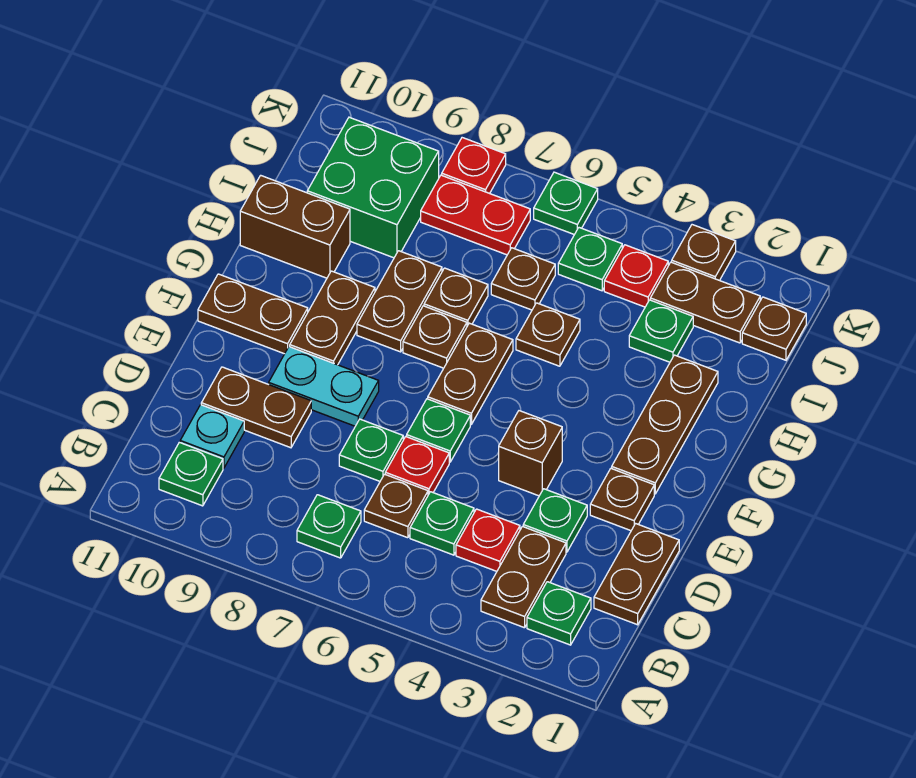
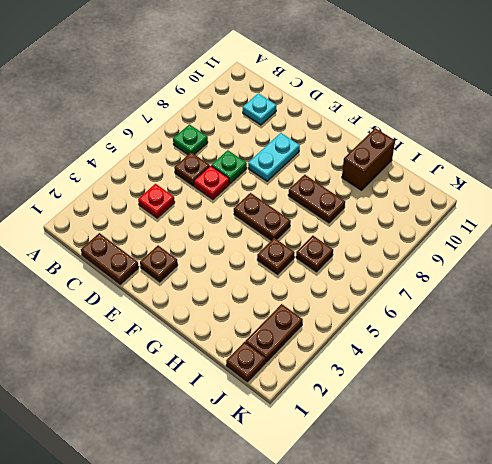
none -> green 1x1 plate [527,582,591,645]
none -> brown 1x2 plate [481,527,566,628]
none -> green 1x1 plate [159,442,223,506]
none -> green 1x1 plate [410,492,474,555]

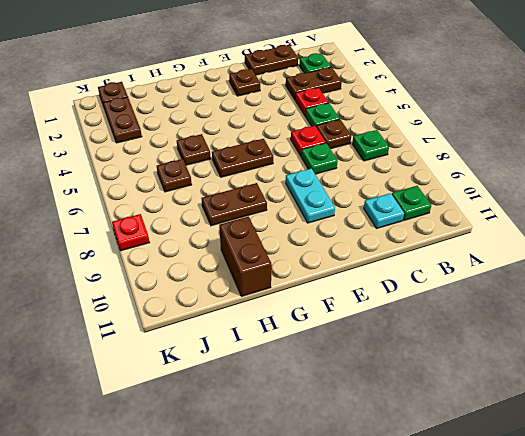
none -> green 1x1 plate [523,489,587,552]
none -> brown 1x2 plate [201,367,311,448]
none -> brown 1x1 brick [499,411,562,496]
none -> green 1x1 plate [407,399,470,462]

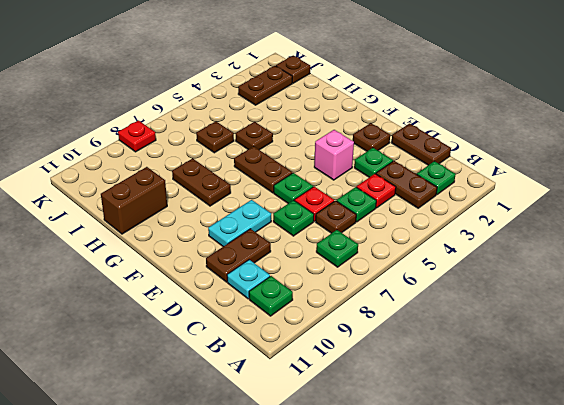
pink 1x1 brick [314,130,354,180] -> brown 1x1 brick [499,411,562,496]
none -> brown 1x3 plate [612,355,718,494]
none -> brown 1x2 plate [290,271,375,365]
none -> brown 1x2 plate [198,274,308,354]
none -> brown 1x1 plate [403,306,467,368]

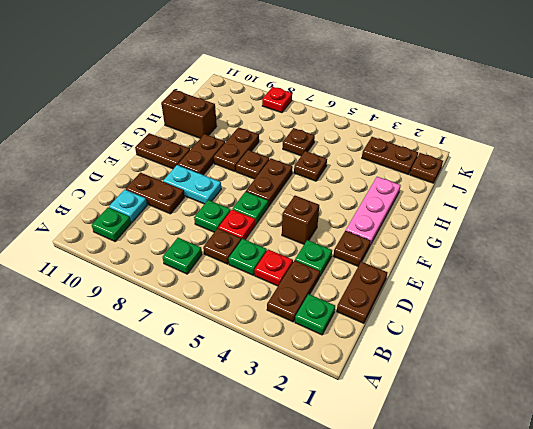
pink 1x3 plate [346,177,401,245] -> brown 1x3 plate [612,355,718,494]
none -> brown 1x1 plate [424,268,488,326]
none -> green 1x1 plate [629,300,693,362]
none -> green 2x2 brick [307,117,439,258]
none -> red 1x1 plate [604,245,668,307]

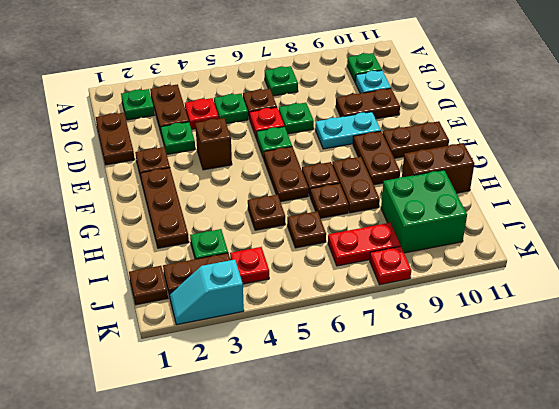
cyan 1x2 slope [170,260,244,325] -> brown 1x1 plate [672,225,736,280]
none -> green 1x1 plate [558,228,622,291]
none -> green 1x1 plate [534,172,598,235]

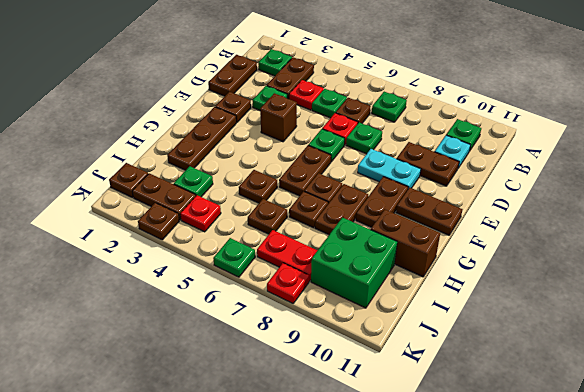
none -> green 1x1 plate [558,228,622,291]

